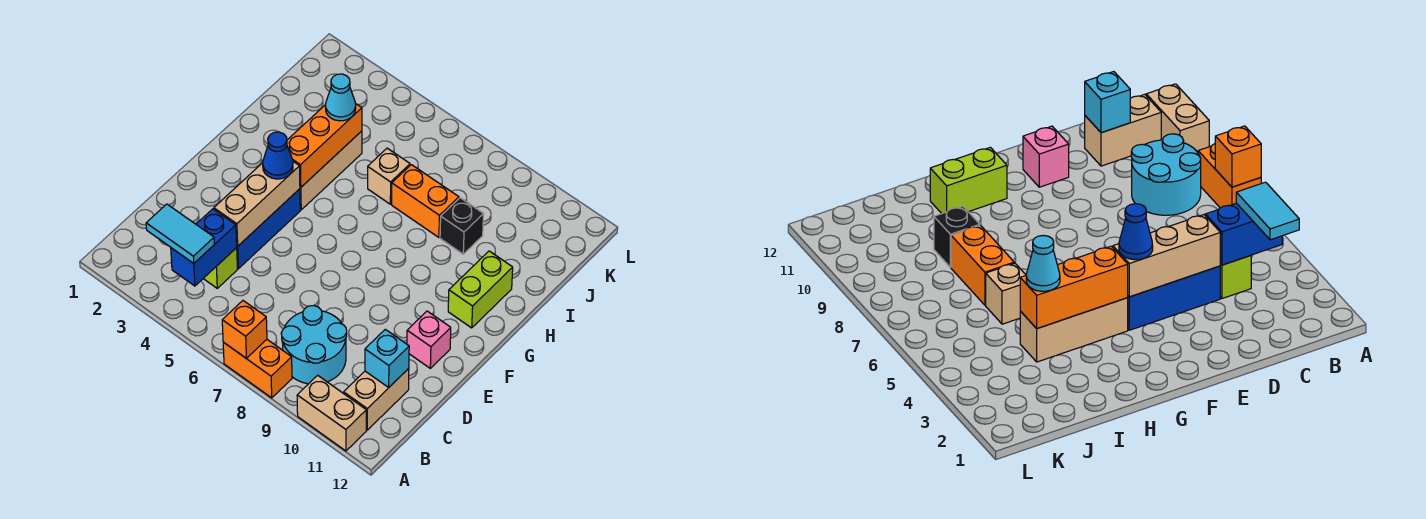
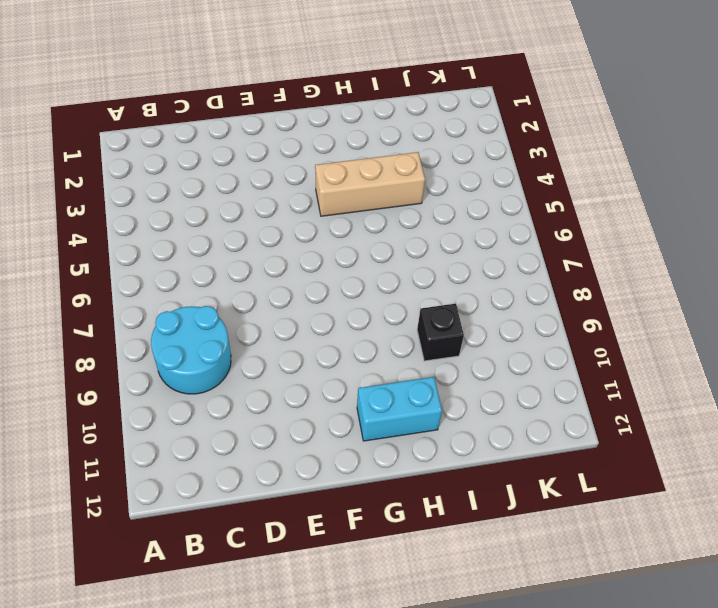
cyan 1x2 brick [357,377,442,441] -> lime 1x2 brick [448,251,513,328]
none -> orange 1x2 brick [223,340,292,398]
none -> tan 1x2 brick [297,375,366,451]
none -> tan 1x2 brick [344,368,409,430]

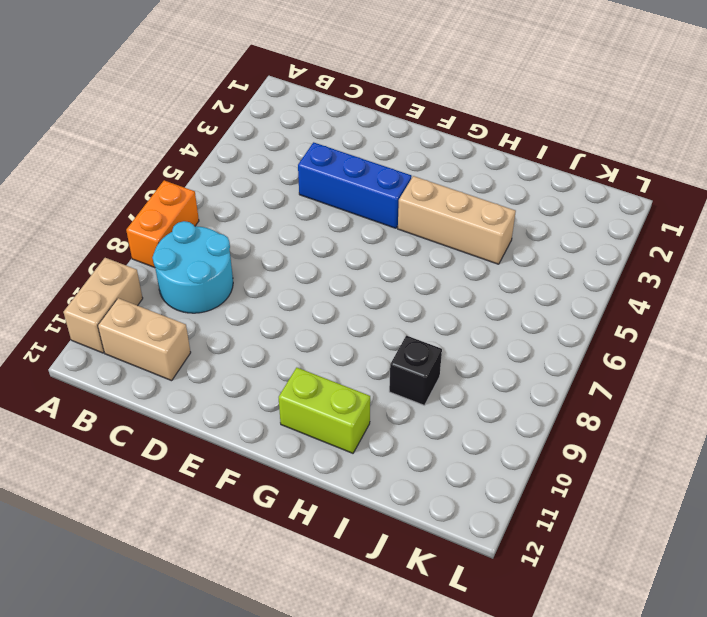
none -> lime 1x1 brick [203,248,238,288]
none -> pink 1x1 brick [407,311,451,368]
none -> tan 1x1 brick [368,148,410,204]

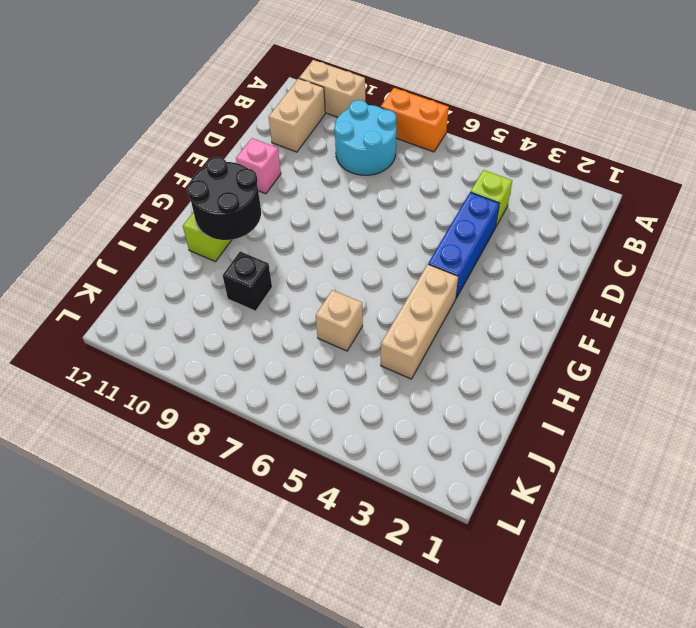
black 2x2 round brick [187,157,261,240] -> none
none -> orange 1x2 brick [392,165,459,237]
none -> orange 1x1 brick [222,301,267,359]
none -> blue 1x2 brick [171,209,237,286]

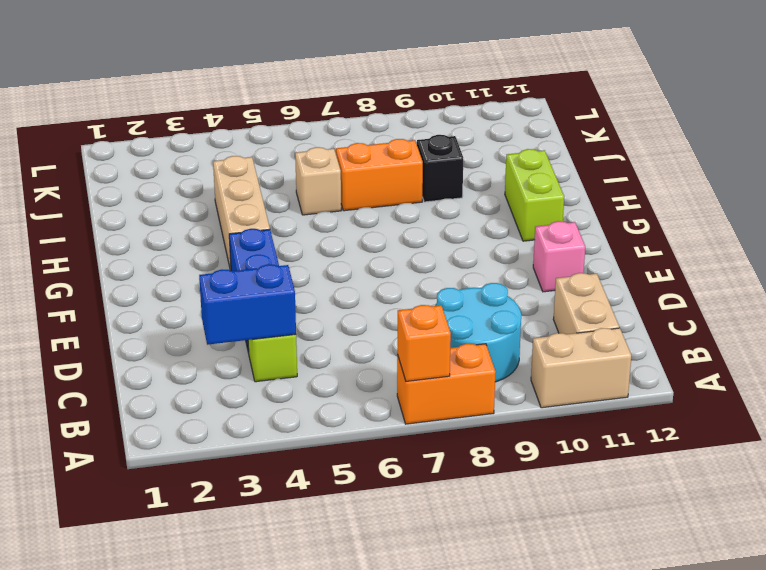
blue 1x2 brick [199,264,296,345] -> blue 1x2 brick turned to [171,209,237,286]
none -> cyan 1x1 brick [365,329,409,388]
none -> tan 1x3 brick [214,162,300,246]
none -> orange 1x3 brick [287,103,362,187]

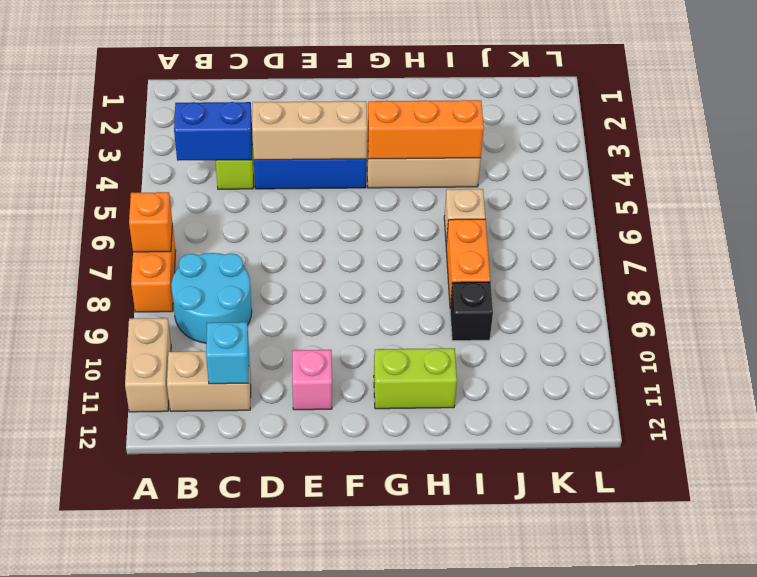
none -> cyan 1x2 tile [146,204,214,263]
none -> blue 1x1 cone [263,132,293,179]
none -> cyan 1x1 cone [325,74,356,121]

